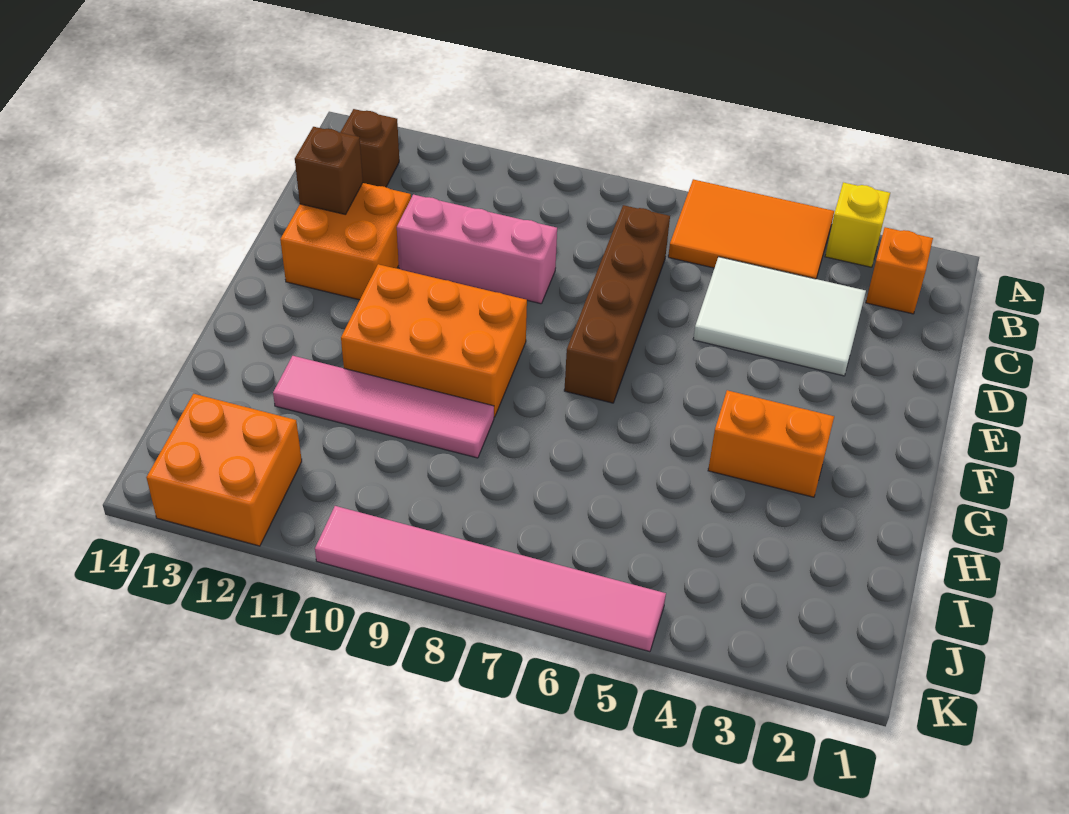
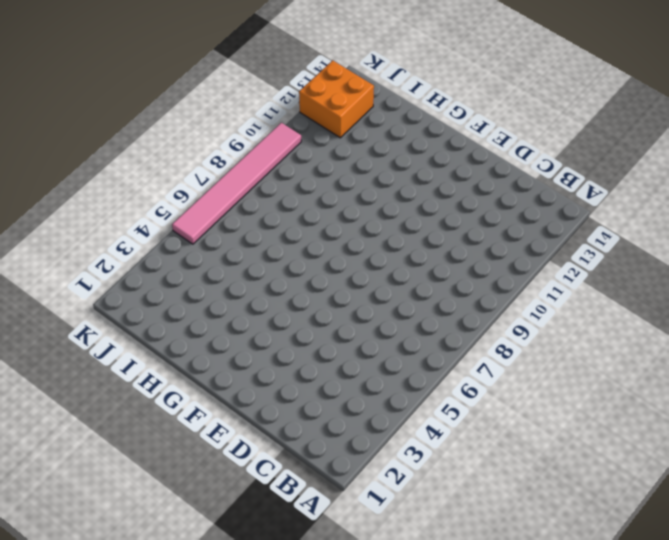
none -> yellow 1x1 brick [825,182,890,267]
none -> orange 2x3 tile [668,179,834,279]
none -> orange 1x1 brick [866,227,933,314]

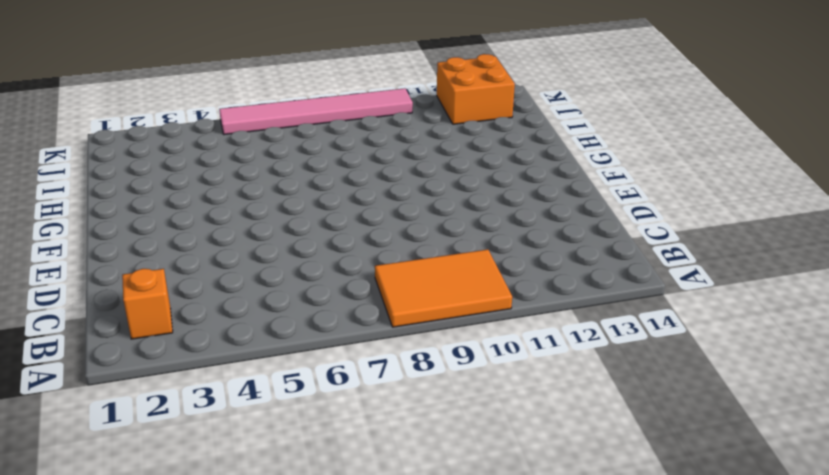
orange 2x3 tile [375,249,512,327] -> orange 2x3 tile moved to [668,179,834,279]
none -> yellow 1x1 brick [825,182,890,267]
none -> brown 1x1 brick [340,109,399,187]
none -> white 2x3 tile [693,257,866,376]

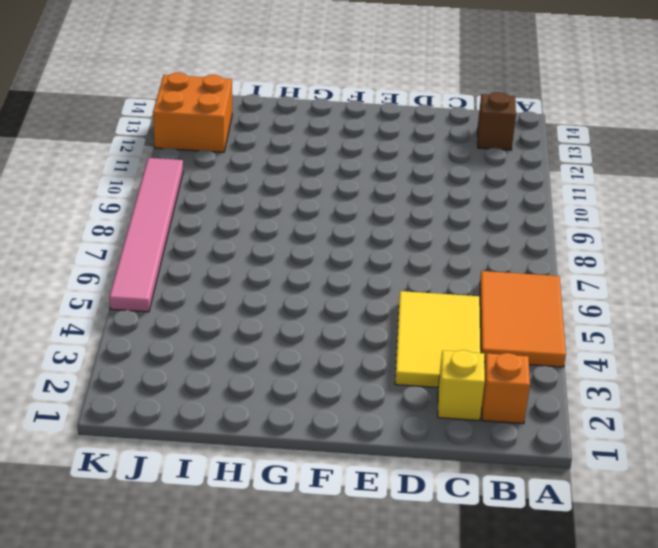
yellow 1x1 brick [438,350,485,420] -> yellow 1x1 brick moved to [825,182,890,267]
yellow 2x3 tile [395,291,481,388] -> white 2x3 tile [693,257,866,376]
none -> brown 1x4 brick [564,205,670,403]
none -> pink 1x3 brick [397,195,557,304]
none -> orange 2x2 brick [280,183,411,300]

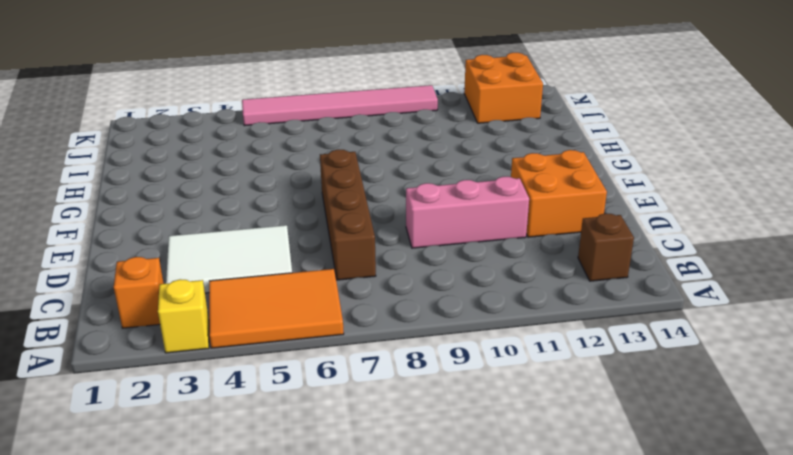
none -> orange 2x3 brick [341,264,527,417]
none -> orange 1x2 brick [708,390,834,497]
none -> pink 1x4 tile [273,356,494,458]

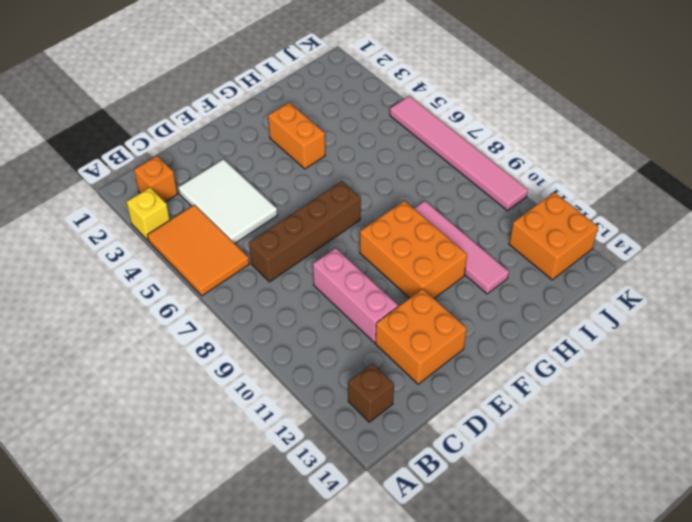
none -> brown 1x1 brick [295,127,363,215]

